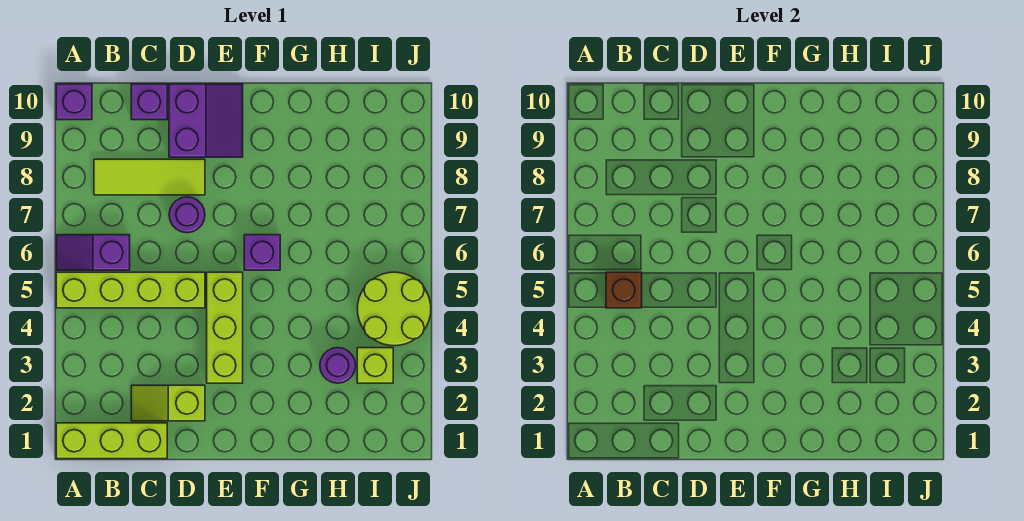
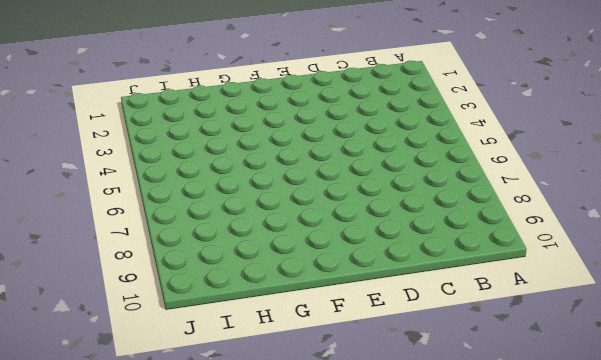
none -> lime 1x3 brick [56,423,167,459]
none -> lime 1x4 brick [56,272,205,308]
none -> purple 1x2 slope [56,235,130,270]

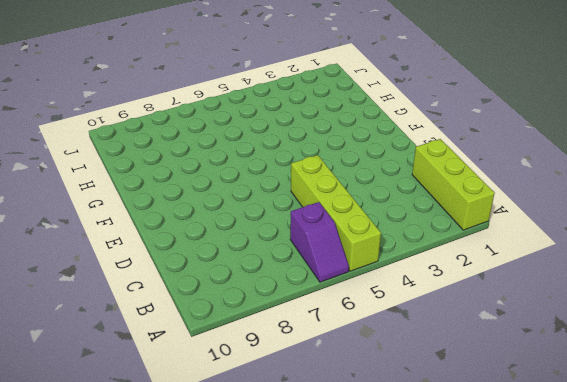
none -> purple 1x1 brick [56,84,92,120]
none -> lime 1x3 tile [94,159,205,195]
none -> lime 1x2 slope [131,385,205,421]

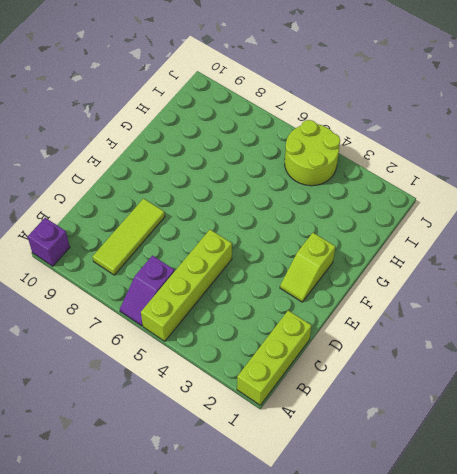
lime 1x2 slope [280,233,335,302] -> lime 1x2 slope moved to [131,385,205,421]
none -> purple 1x1 brick [131,84,167,120]
none -> purple 1x1 round brick [169,197,205,233]
none -> purple 2x2 slope [169,84,243,157]

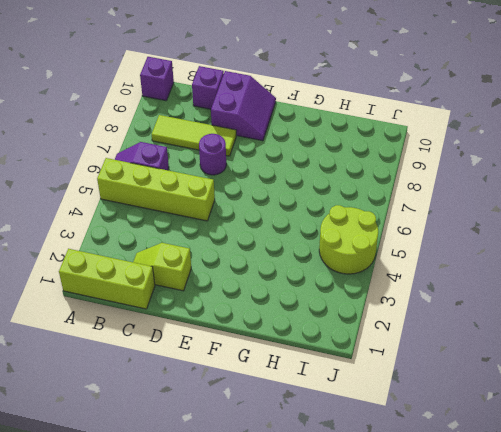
none -> lime 1x3 brick [207,272,243,383]
none -> purple 1x1 brick [244,235,280,270]
none -> purple 1x1 round brick [320,348,356,383]

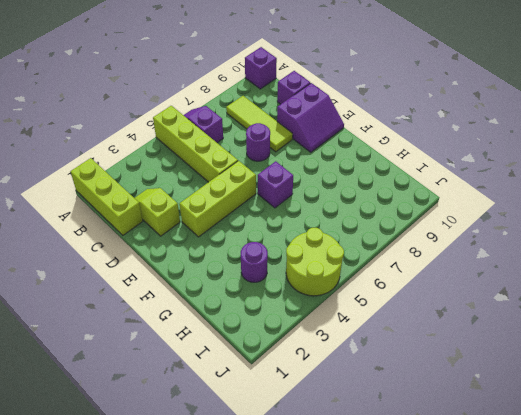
none -> lime 1x1 brick [357,348,393,383]
none -> brown 1x1 brick [606,272,642,308]

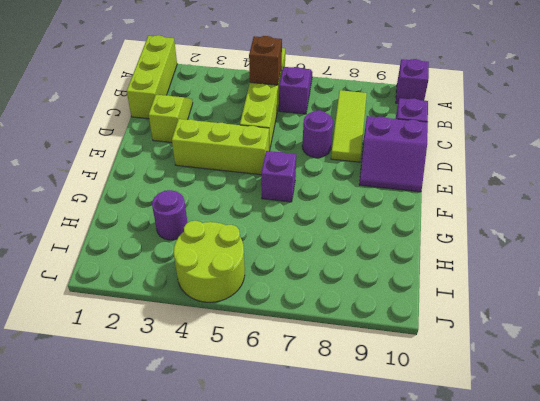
none -> lime 1x1 brick [357,348,393,383]

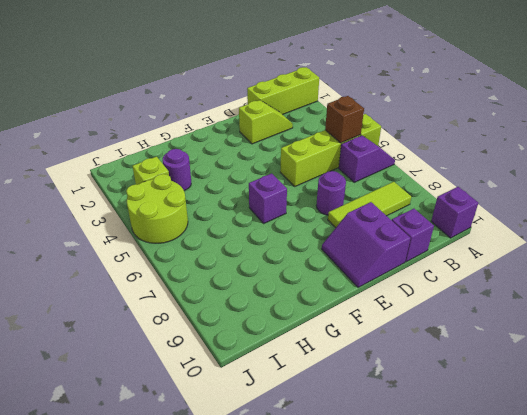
none -> lime 1x3 brick [207,272,243,383]

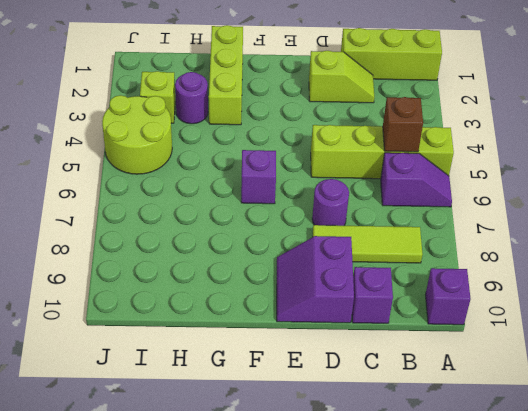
lime 1x3 brick [209,25,243,125] -> lime 1x3 brick moved to [207,272,243,383]

